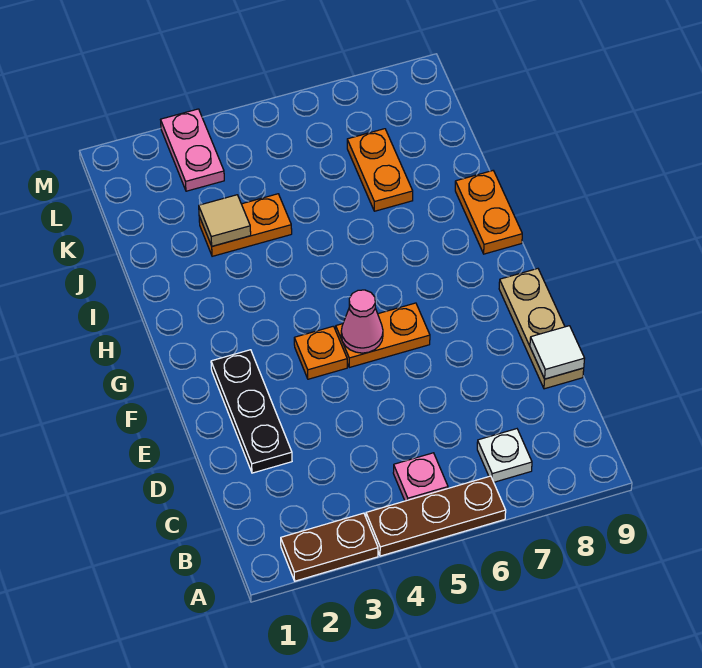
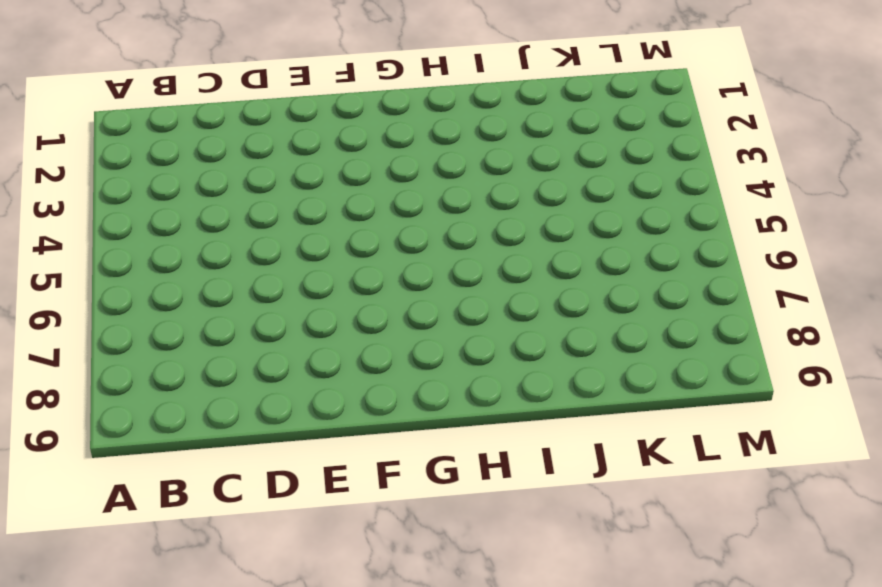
none -> brown 1x2 plate [281,513,378,581]
none -> brown 1x3 plate [366,476,506,556]
none -> pink 1x1 plate [393,453,448,501]

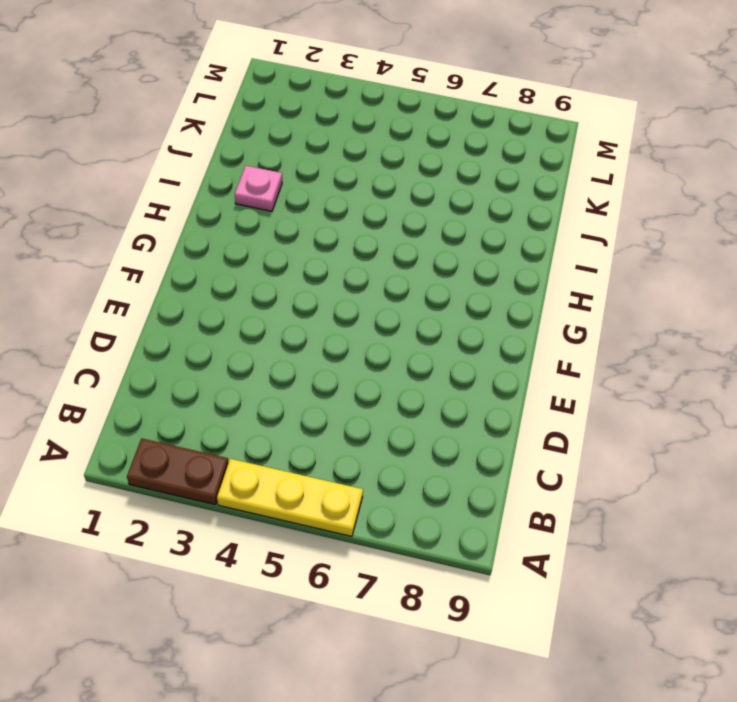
yellow 1x3 plate [217,459,363,536] -> brown 1x3 plate [366,476,506,556]
pink 1x1 plate [235,166,282,211] -> pink 1x1 plate moved to [393,453,448,501]
none -> white 1x1 plate [477,429,532,482]
none -> black 1x3 plate [211,350,292,473]
none -> tan 1x3 plate [499,269,584,389]

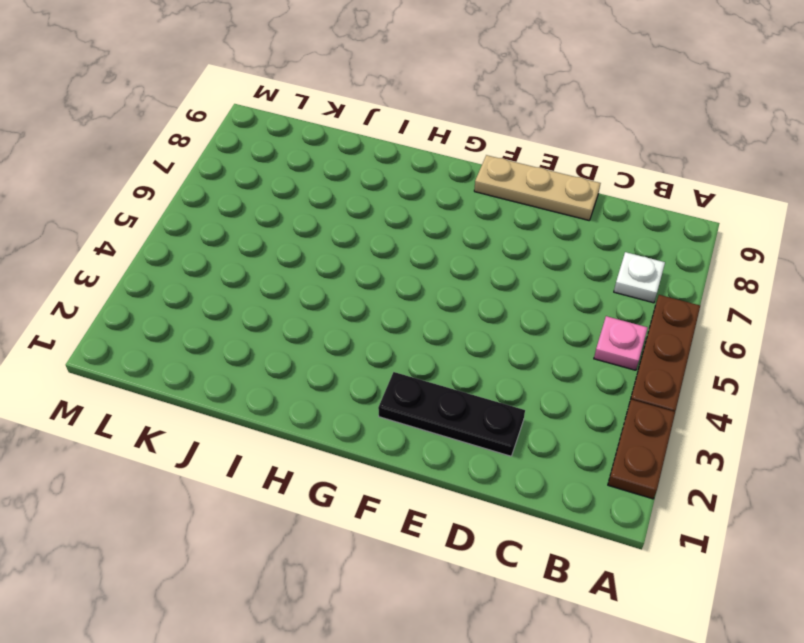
none -> orange 1x1 plate [294,326,347,379]
none -> orange 1x2 plate [336,303,430,367]
none -> orange 1x2 plate [455,171,522,254]

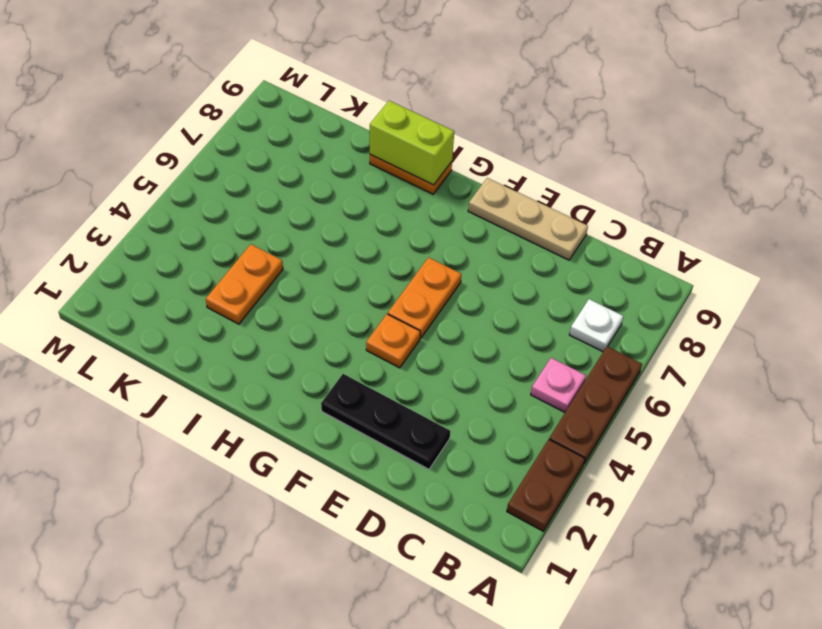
lime 1x2 brick [370,101,454,185] -> none
none -> orange 1x2 plate [347,129,413,211]
none -> pink 1x2 plate [161,109,224,191]
none -> white 1x1 tile [530,326,585,379]

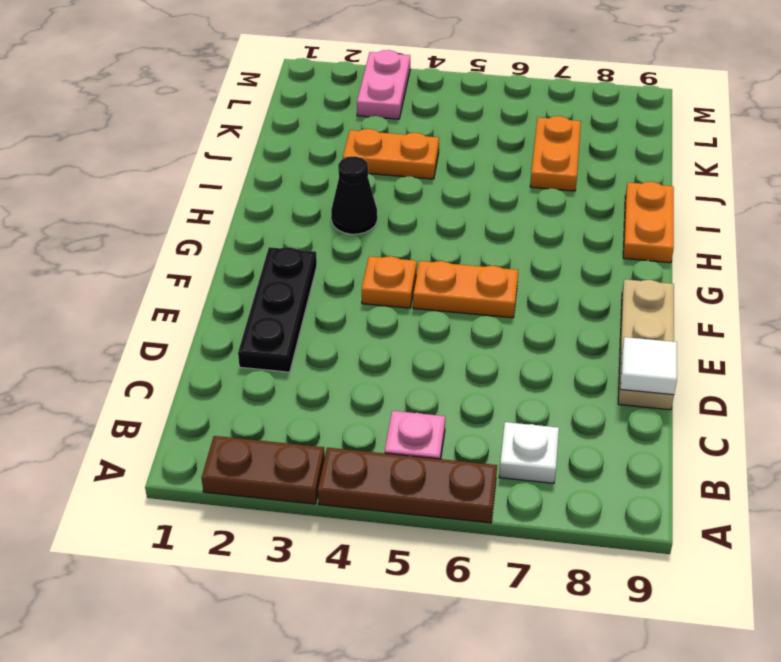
black 1x1 cone [331,156,377,234] -> none
none -> pink 1x1 cone [341,290,383,353]
none -> tan 1x1 tile [199,195,251,246]

